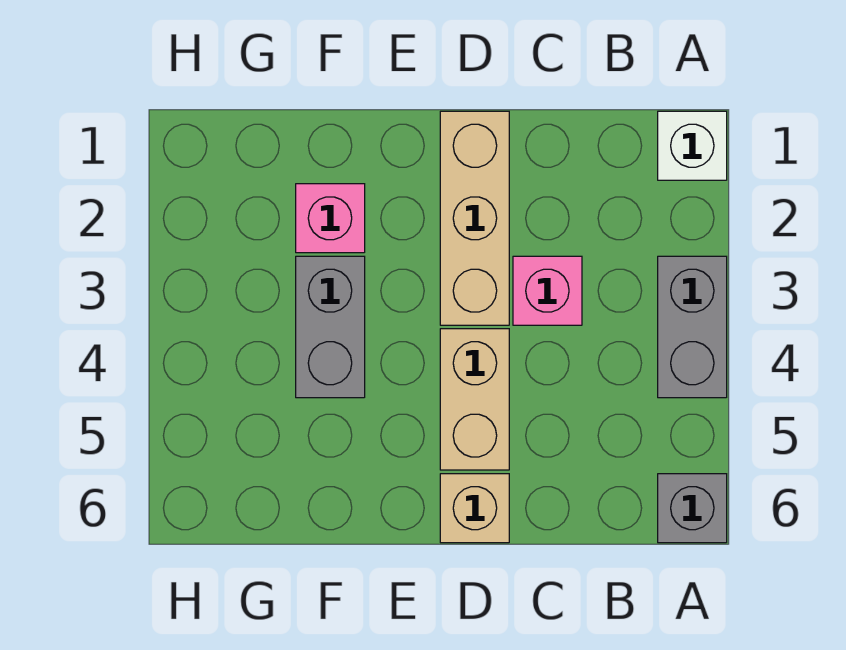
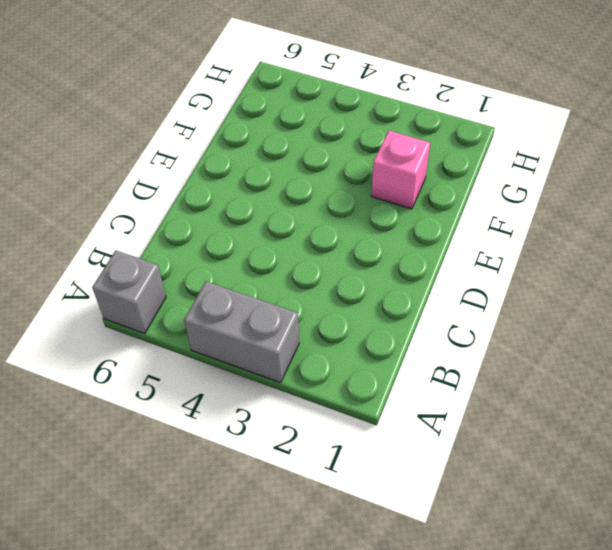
none -> white 1x1 brick [658,111,727,180]
none -> pink 1x1 brick [513,256,582,325]

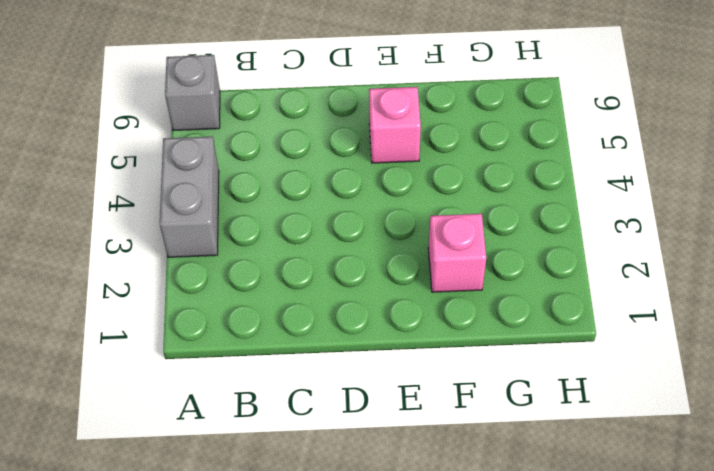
pink 1x1 brick [369,87,421,163] -> pink 1x1 brick moved to [513,256,582,325]
none -> white 1x1 brick [658,111,727,180]
none -> tan 1x3 brick [440,111,509,325]

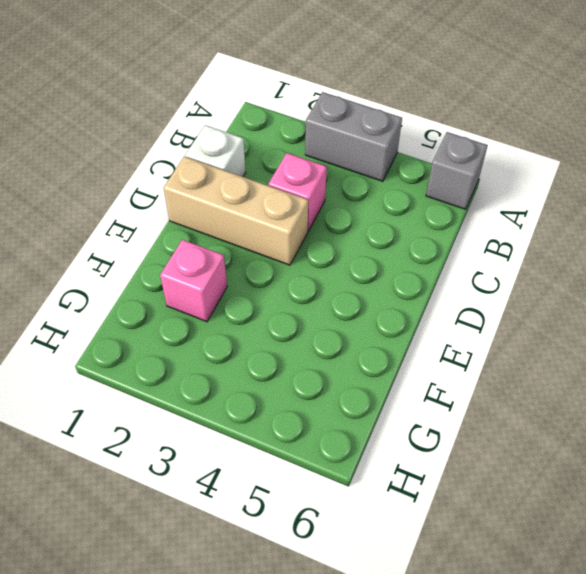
white 1x1 brick [185,125,246,177] -> white 1x1 brick moved to [658,111,727,180]
none -> tan 1x2 brick [440,329,509,470]
none -> tan 1x1 brick [440,474,509,543]

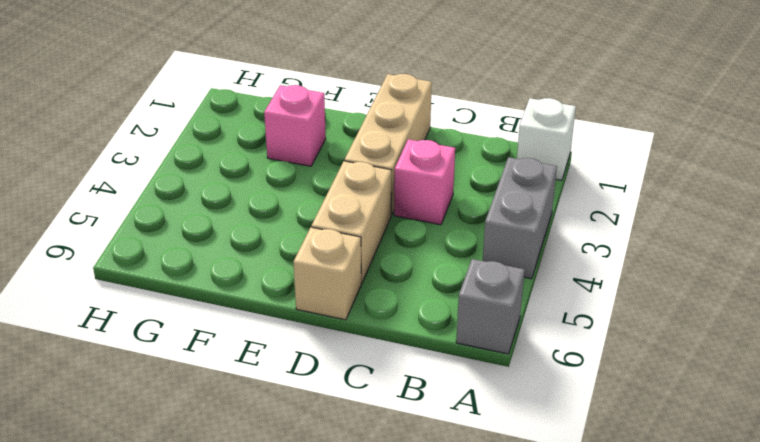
none -> grey 1x2 brick [296,256,365,398]

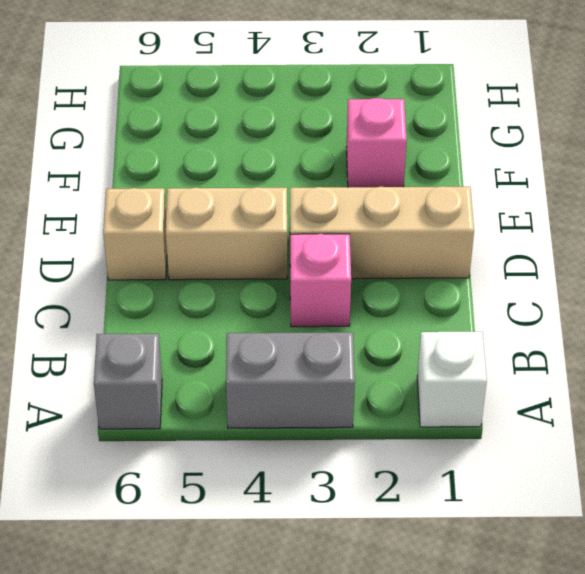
none -> grey 1x2 brick [296,256,365,398]

